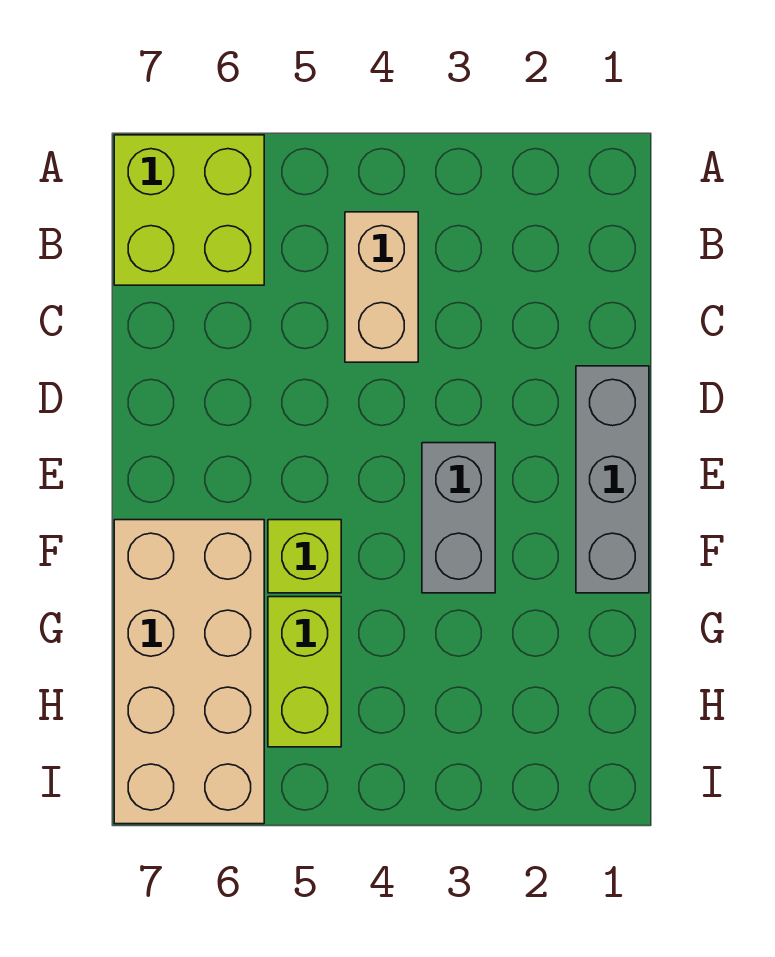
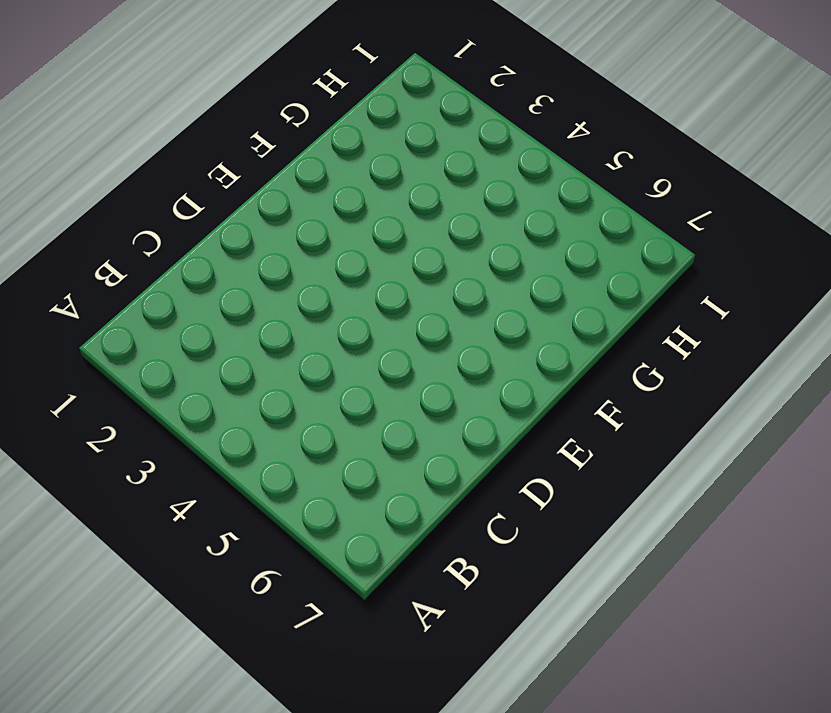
none -> lime 2x2 brick [114,135,264,285]
none -> tan 1x2 brick [345,212,418,362]

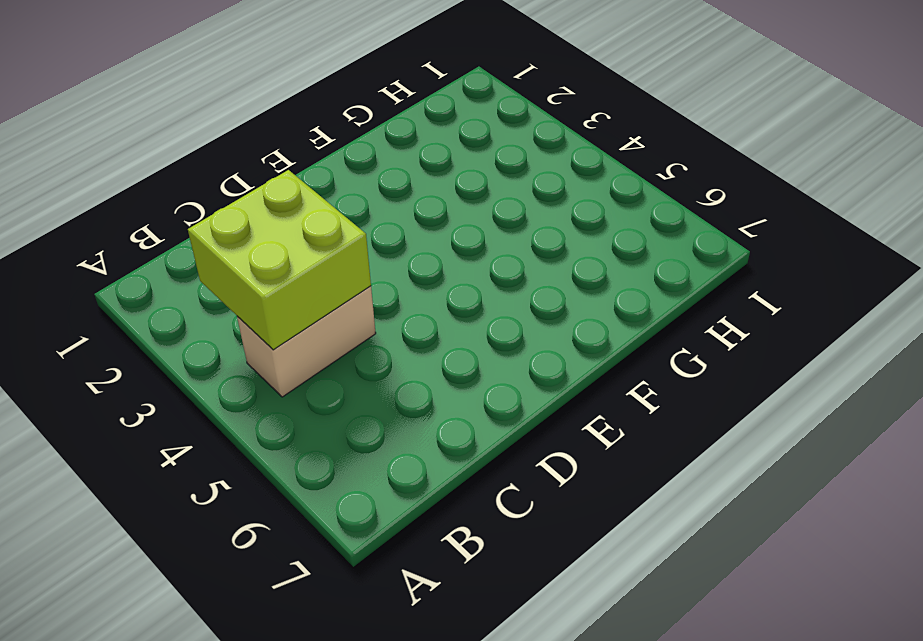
lime 2x2 brick [188,170,371,350] -> lime 2x2 brick moved to [114,135,264,285]
none -> grey 1x3 brick [576,366,649,593]
none -> grey 1x2 brick [422,443,495,593]

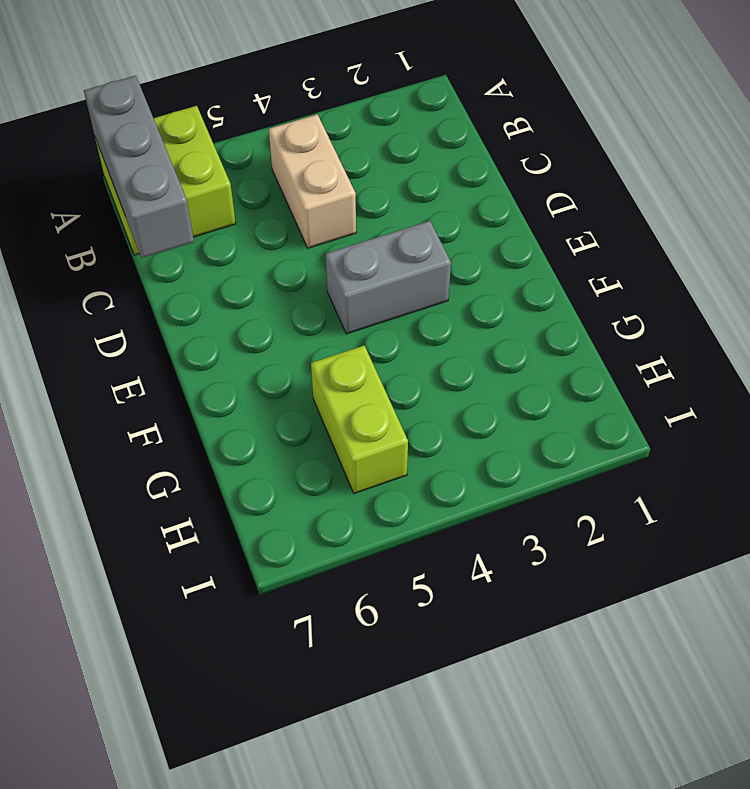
grey 1x3 brick [84,76,194,258] -> grey 1x3 brick moved to [576,366,649,593]
grey 1x2 brick [326,221,451,334] -> grey 1x2 brick turned to [422,443,495,593]
none -> lime 1x1 brick [268,520,341,593]
none -> tan 2x4 brick [114,520,264,824]

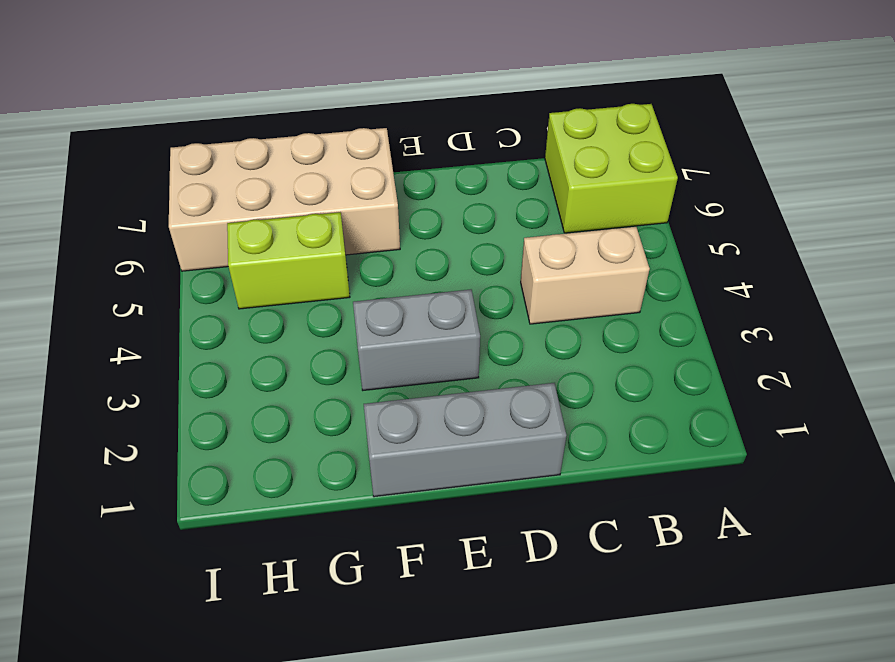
none -> lime 1x1 brick [268,520,341,593]

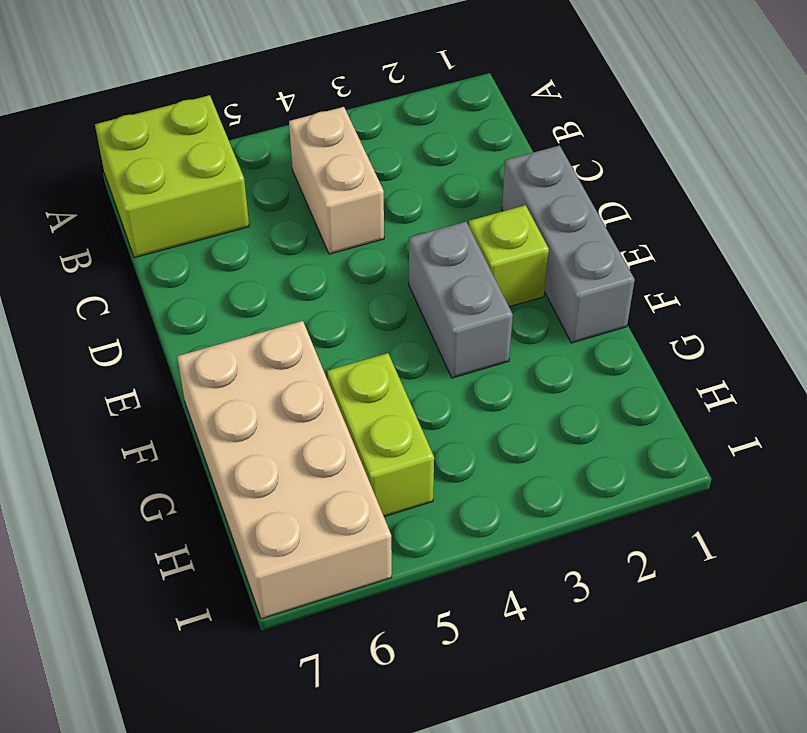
lime 1x1 brick [469,205,549,307] -> lime 1x1 brick moved to [268,520,341,593]

